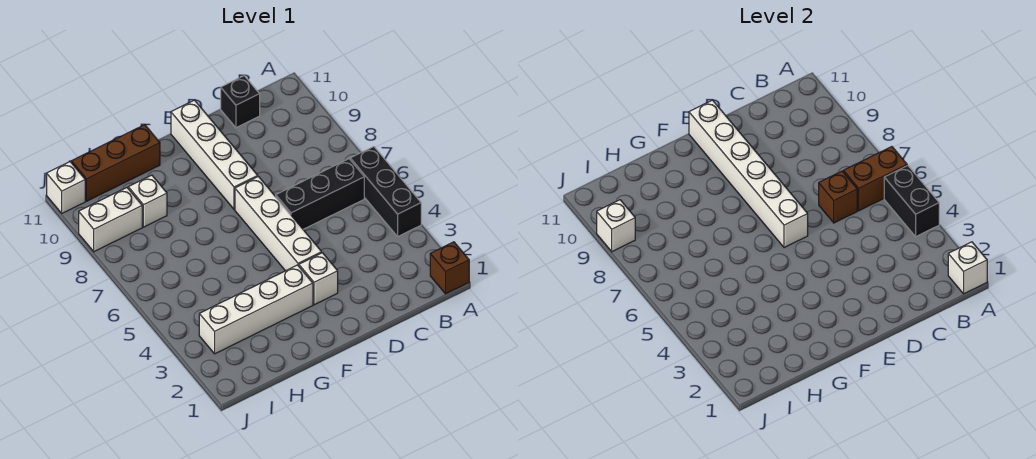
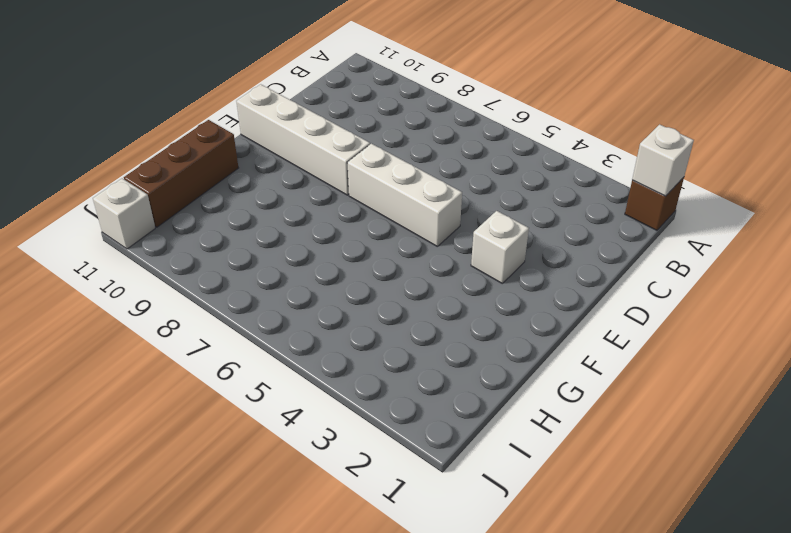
white 1x3 brick [347,144,462,247] -> white 1x4 brick [235,177,322,271]
none -> black 1x3 brick [350,147,421,236]
none -> black 1x3 brick [276,159,364,229]
none -> black 1x1 brick [221,76,260,128]

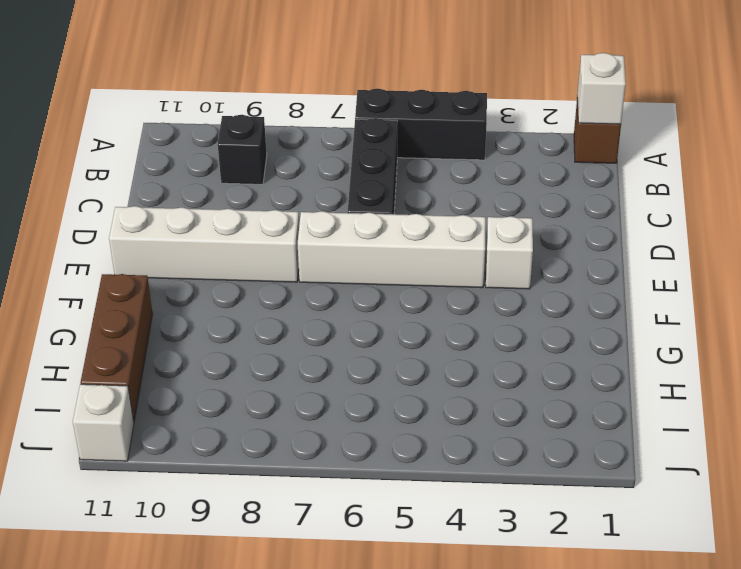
black 1x1 brick [218,115,267,184] -> black 1x1 brick moved to [221,76,260,128]
none -> white 1x4 brick [199,265,313,354]
none -> white 1x1 brick [128,175,167,227]
none -> white 1x2 brick [79,188,142,252]

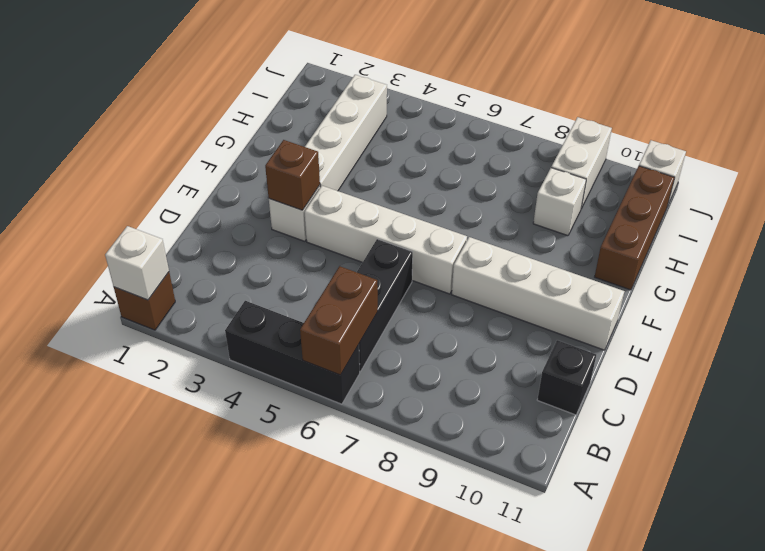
brown 1x1 brick [265,140,320,210] -> brown 1x1 brick moved to [819,171,857,223]
none -> black 1x2 brick [884,165,939,236]
none -> white 1x6 brick [689,100,808,248]
none -> white 1x1 brick [597,200,635,252]

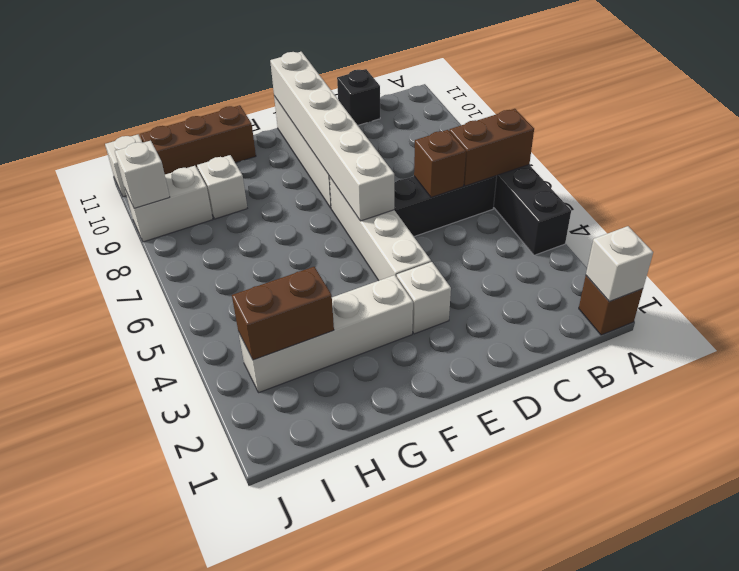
brown 1x2 brick [232,267,334,360] -> none
none -> black 1x2 brick [884,165,939,236]

